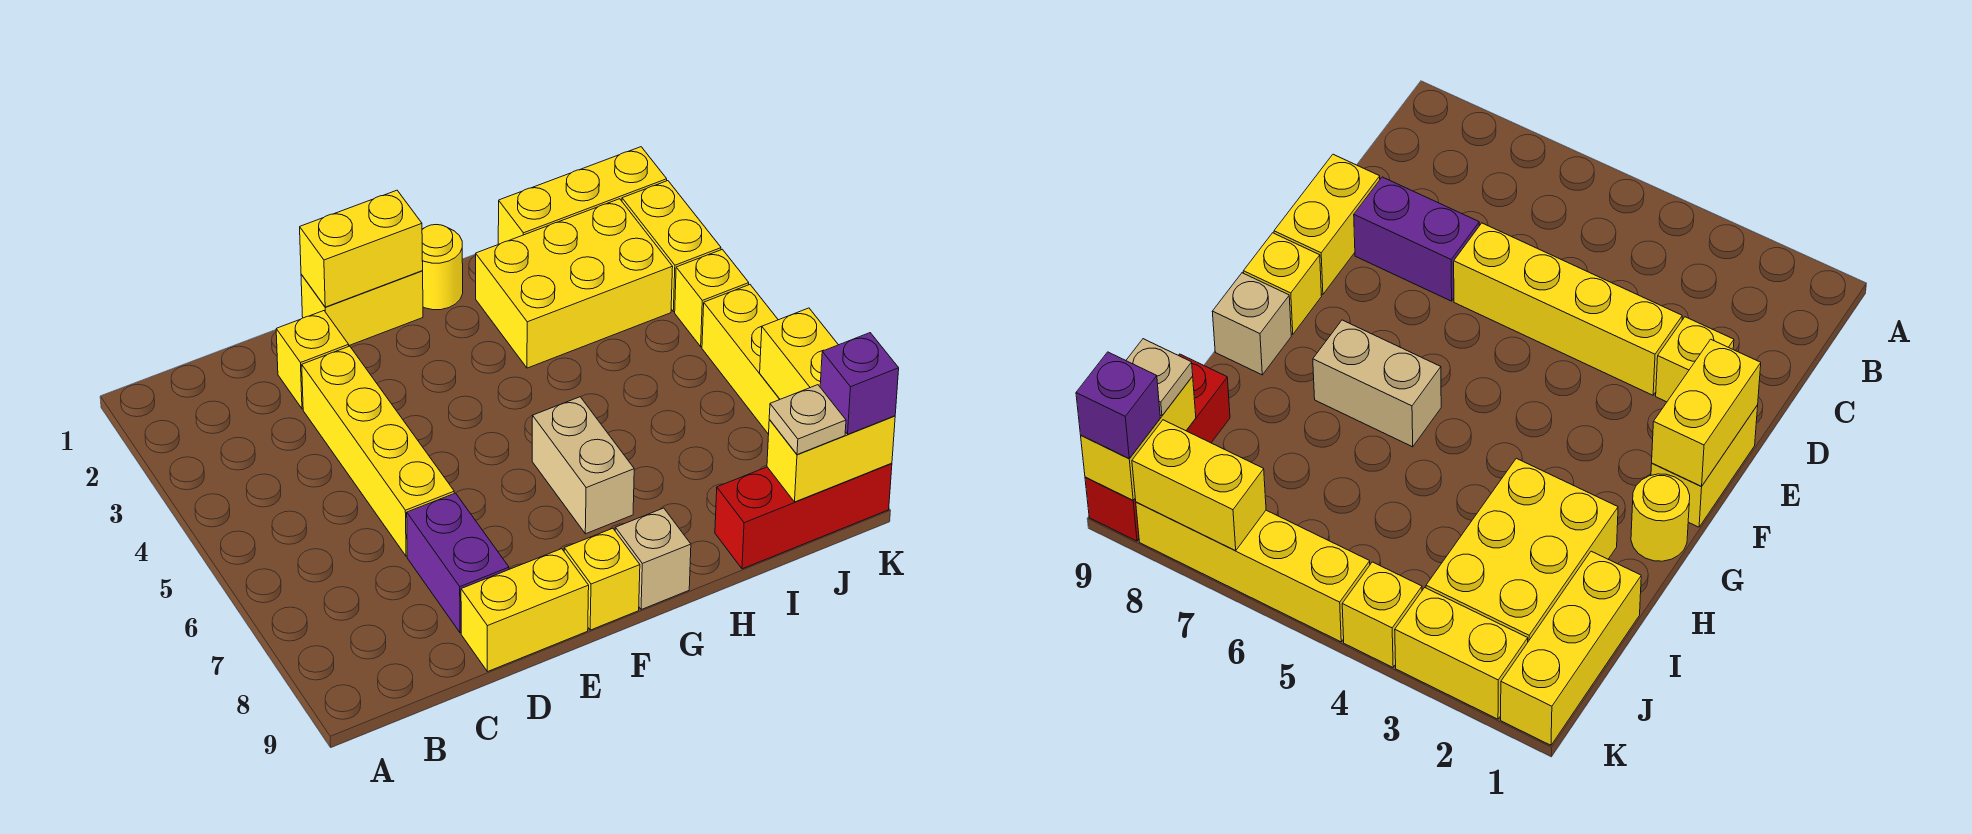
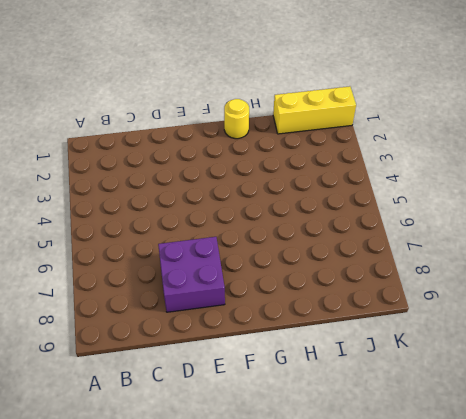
purple 2x2 brick [158,237,225,312] -> purple 1x2 brick [407,493,509,633]
none -> yellow 1x1 brick [276,311,349,409]
none -> yellow 1x4 brick [302,346,454,556]
none -> yellow 1x2 brick [461,549,589,672]

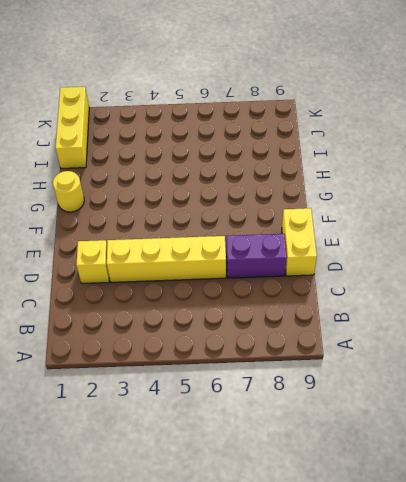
none -> yellow 1x2 brick [301,271,423,345]
none -> yellow 1x1 brick [564,528,640,630]
none -> tan 1x2 brick [532,397,634,534]

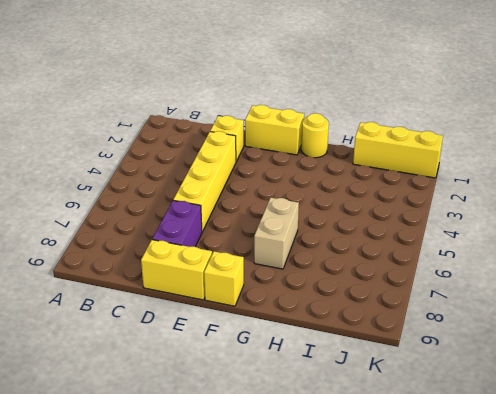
none -> tan 1x1 brick [615,508,691,610]
none -> yellow 2x3 brick [476,199,673,368]
none -> red 1x3 brick [715,463,892,569]

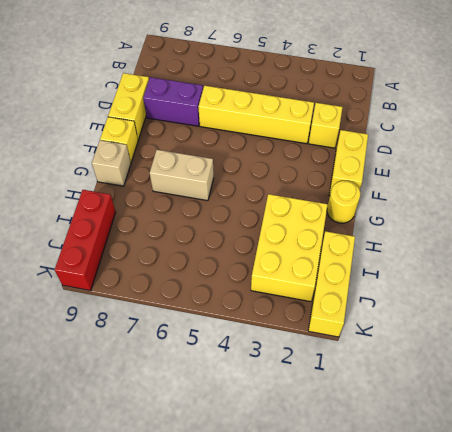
none -> yellow 1x2 brick [622,181,721,312]
none -> yellow 1x1 brick [675,249,749,347]
none -> yellow 1x4 brick [702,285,780,434]

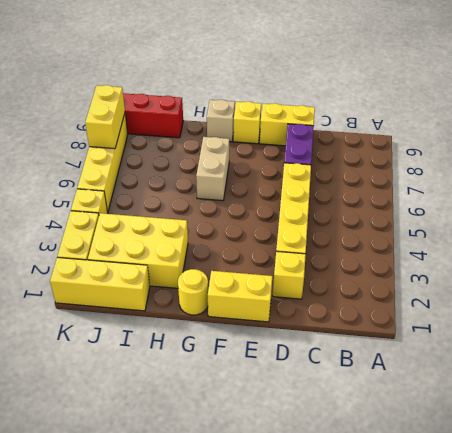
none -> yellow 1x2 brick [300,190,423,307]
none -> yellow 1x2 brick [767,416,895,502]
none -> tan 1x1 plate [769,385,846,455]

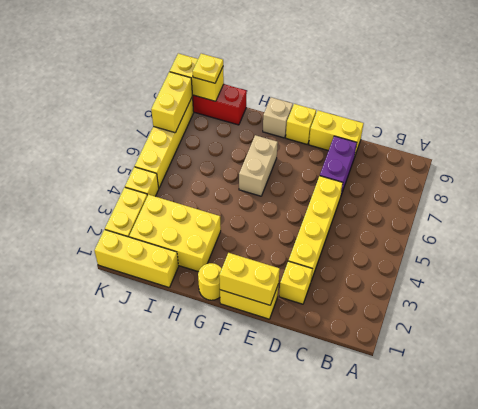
yellow 1x1 plate [193,54,223,83] -> tan 1x1 plate [769,385,846,455]
none -> purple 1x1 brick [820,333,899,434]

